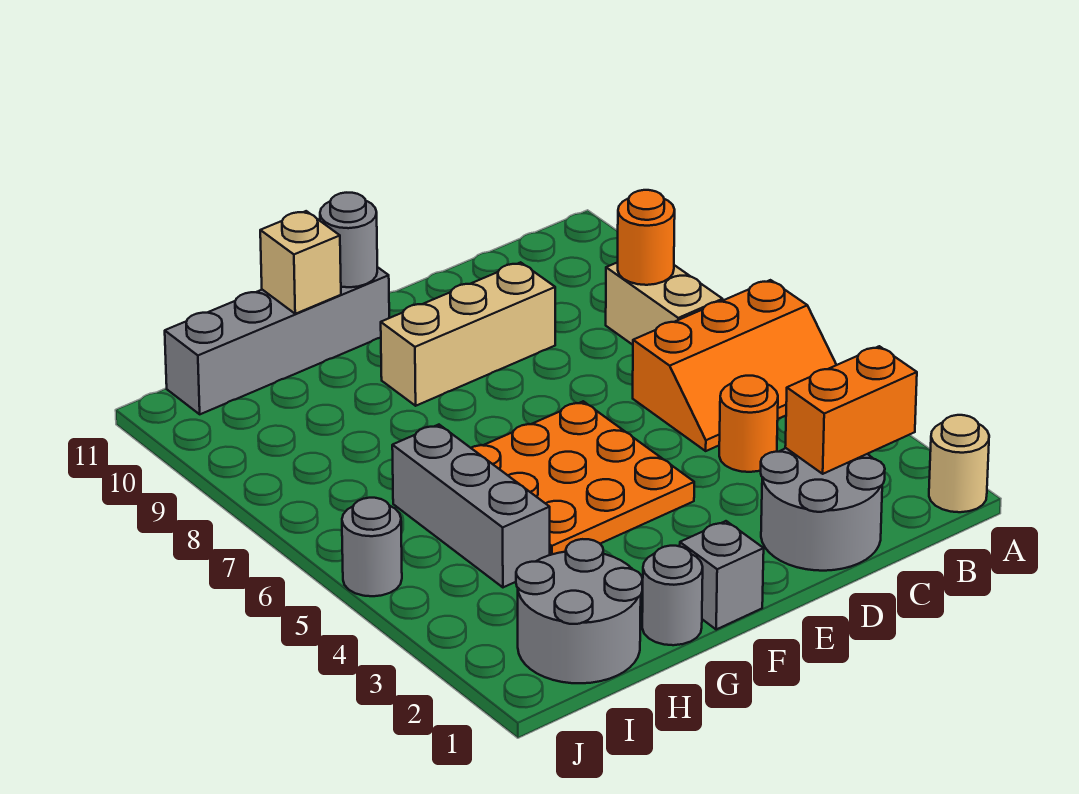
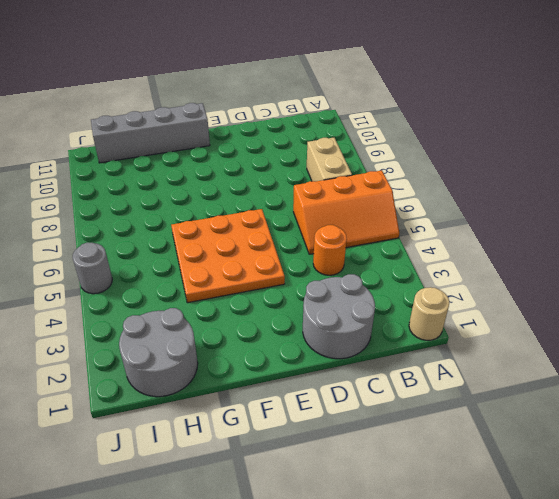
none -> tan 1x3 brick [381,262,555,406]
none -> grey 1x1 brick [680,521,764,629]
none -> grey 1x1 round brick [642,546,703,645]

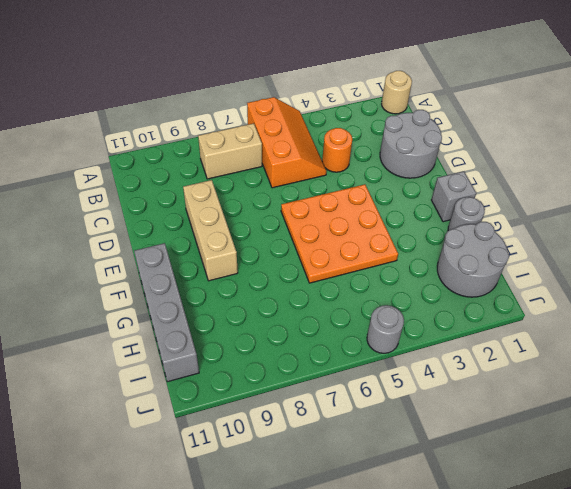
none -> grey 1x3 brick [392,425,550,587]
none -> orange 1x2 brick [785,346,917,474]
none -> orange 1x1 round brick [618,190,675,285]

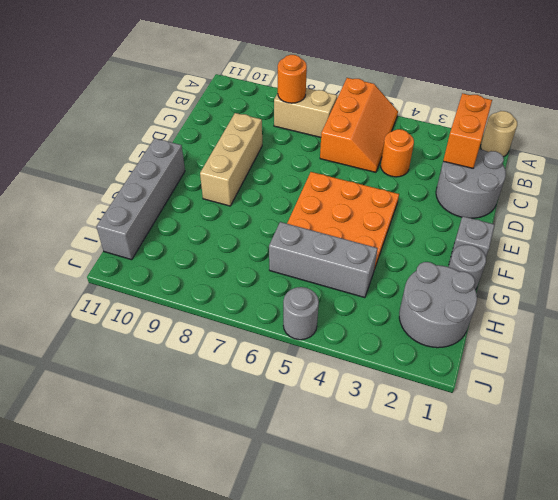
none -> grey 1x1 round brick [320,193,377,287]
none -> tan 1x1 brick [260,211,341,314]

